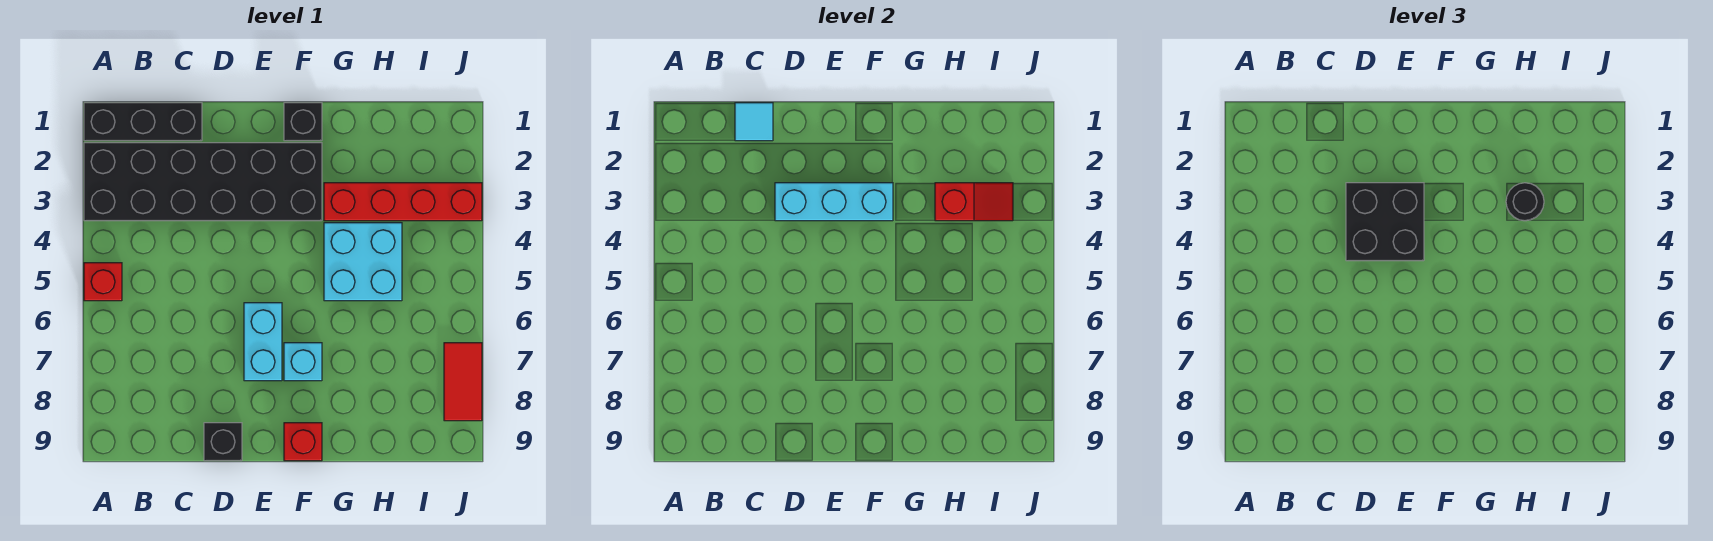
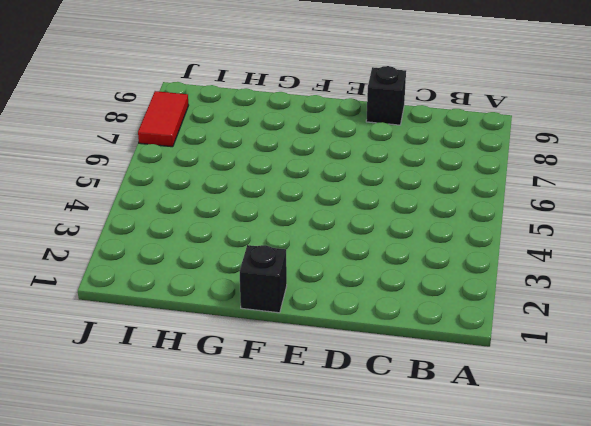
none -> black 1x3 brick [84,103,202,141]
none -> black 2x6 brick [84,143,322,221]
none -> red 1x1 brick [84,263,122,301]

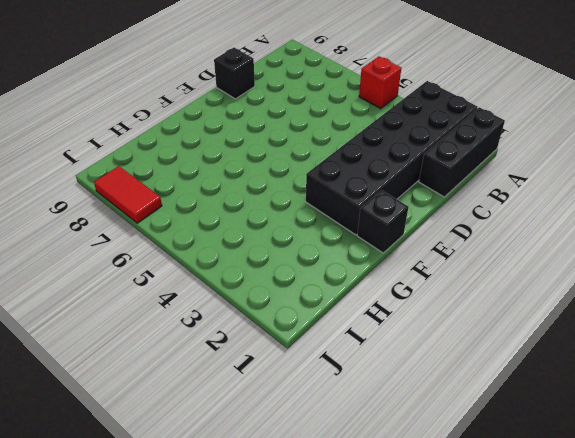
none -> cyan 1x2 brick [244,303,282,381]
none -> cyan 1x1 brick [284,343,322,381]
none -> red 1x1 brick [284,423,322,461]

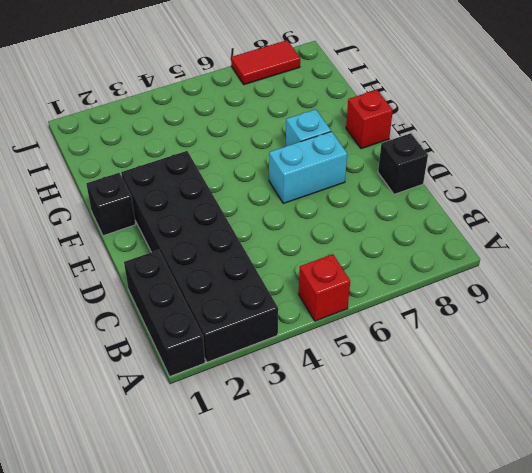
none -> red 1x4 brick [324,183,482,221]
none -> cyan 2x2 brick [324,223,402,301]
none -> cyan 1x1 tile [735,103,773,141]

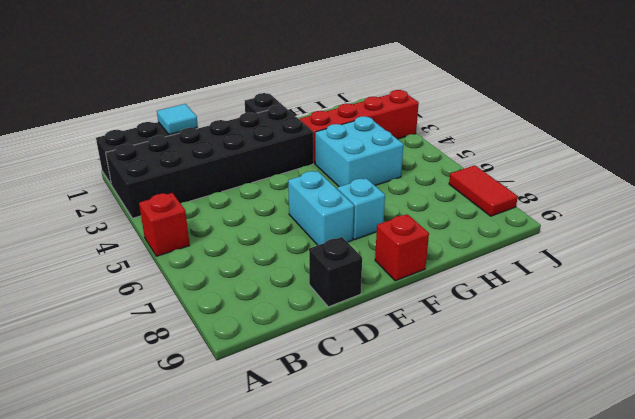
none -> cyan 1x3 brick [775,183,893,221]
none -> red 1x2 slope [935,183,1013,221]
none -> black 2x2 brick [1346,183,1424,261]

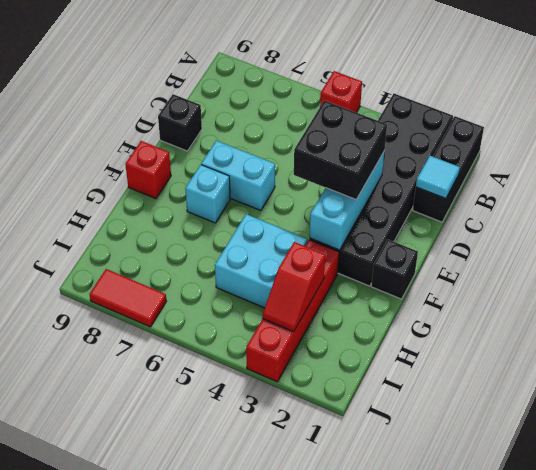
none -> black 1x1 round brick [1506,183,1544,221]

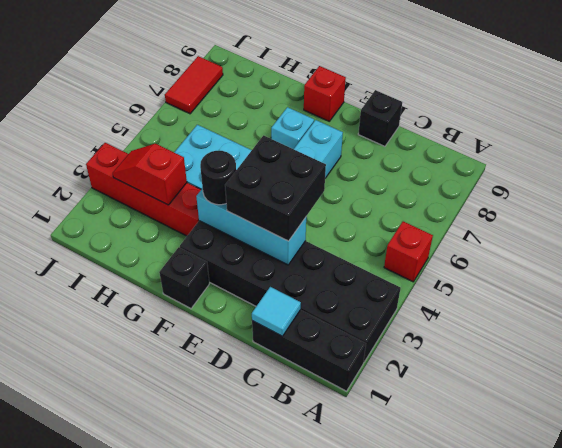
black 1x1 round brick [200,151,236,205] -> black 1x1 round brick moved to [1506,183,1544,221]

